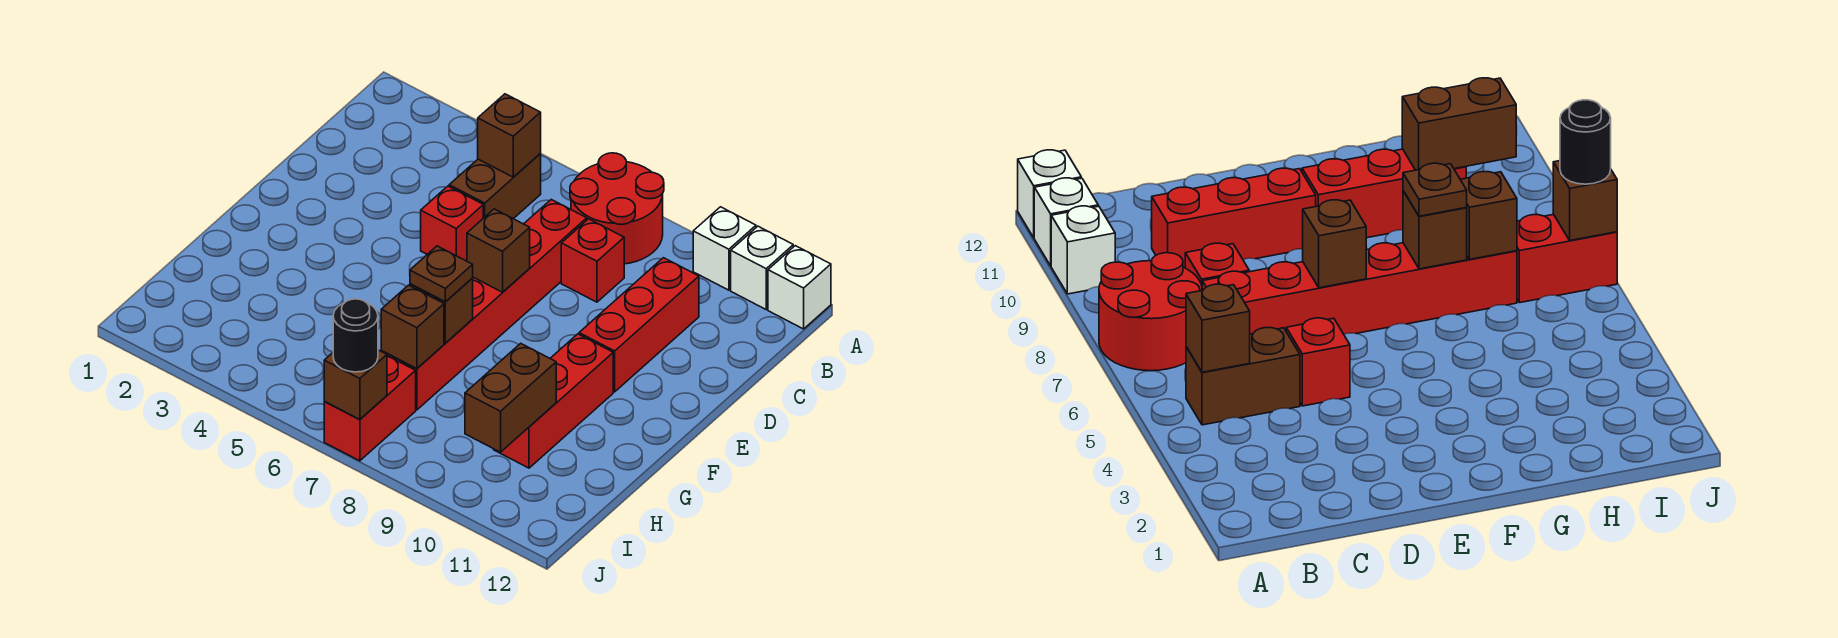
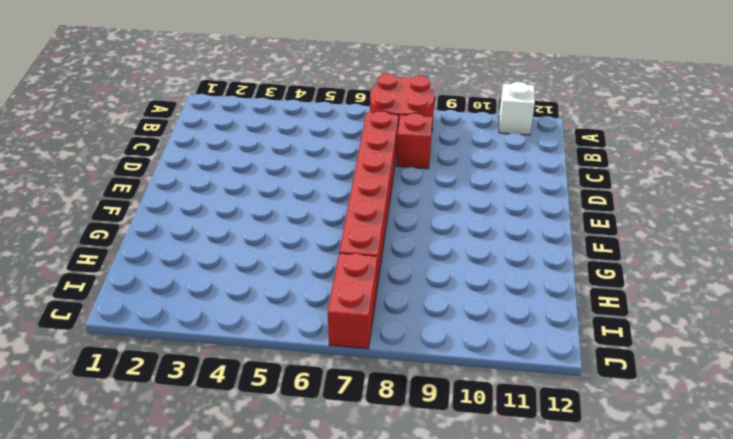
none -> white 1x1 brick [693,207,756,290]
none -> white 1x1 brick [768,246,831,329]
none -> brown 1x2 brick [449,154,541,219]

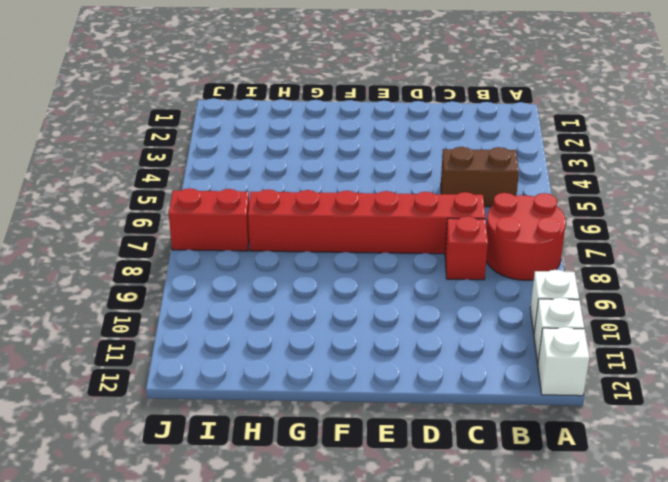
none -> red 1x3 brick [579,258,699,392]
none -> red 1x1 brick [421,186,483,261]
none -> red 1x3 brick [494,334,613,468]

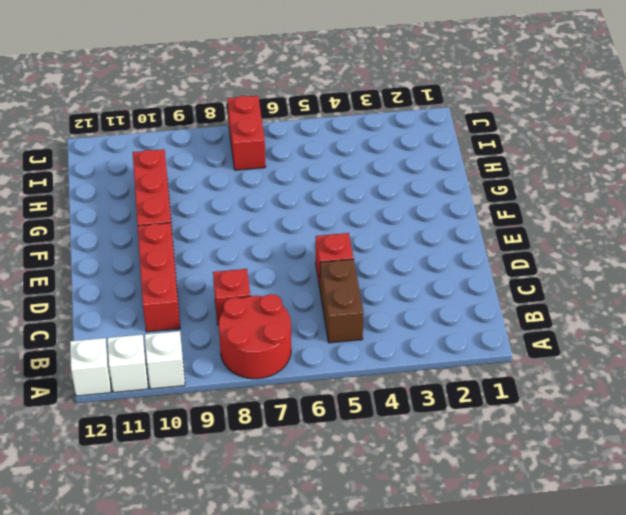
none -> red 1x6 brick [381,200,587,410]
none -> brown 1x1 brick [478,94,541,177]
none -> brown 1x1 brick [467,209,530,292]

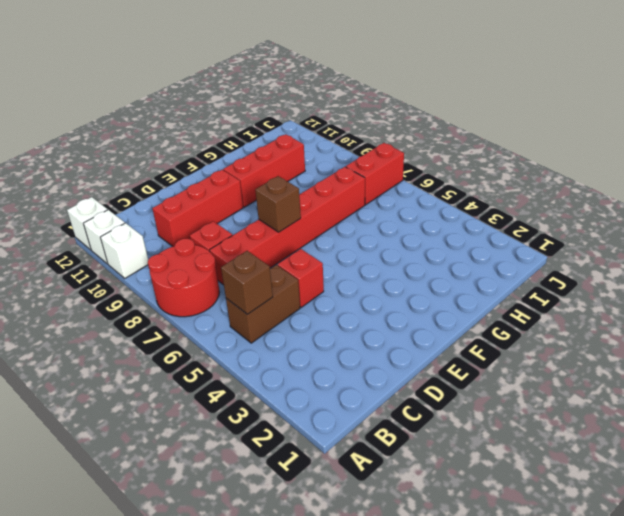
none -> brown 1x1 brick [410,278,473,343]
none -> brown 1x1 brick [381,285,444,369]
none -> brown 1x2 brick [465,343,556,452]

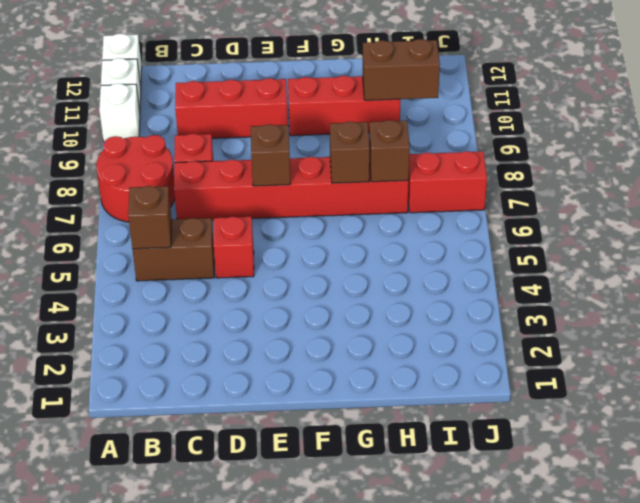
none -> brown 1x1 brick [324,350,387,419]
none -> brown 1x1 plate [410,246,473,302]
none -> black 1x1 round brick [333,299,378,372]

